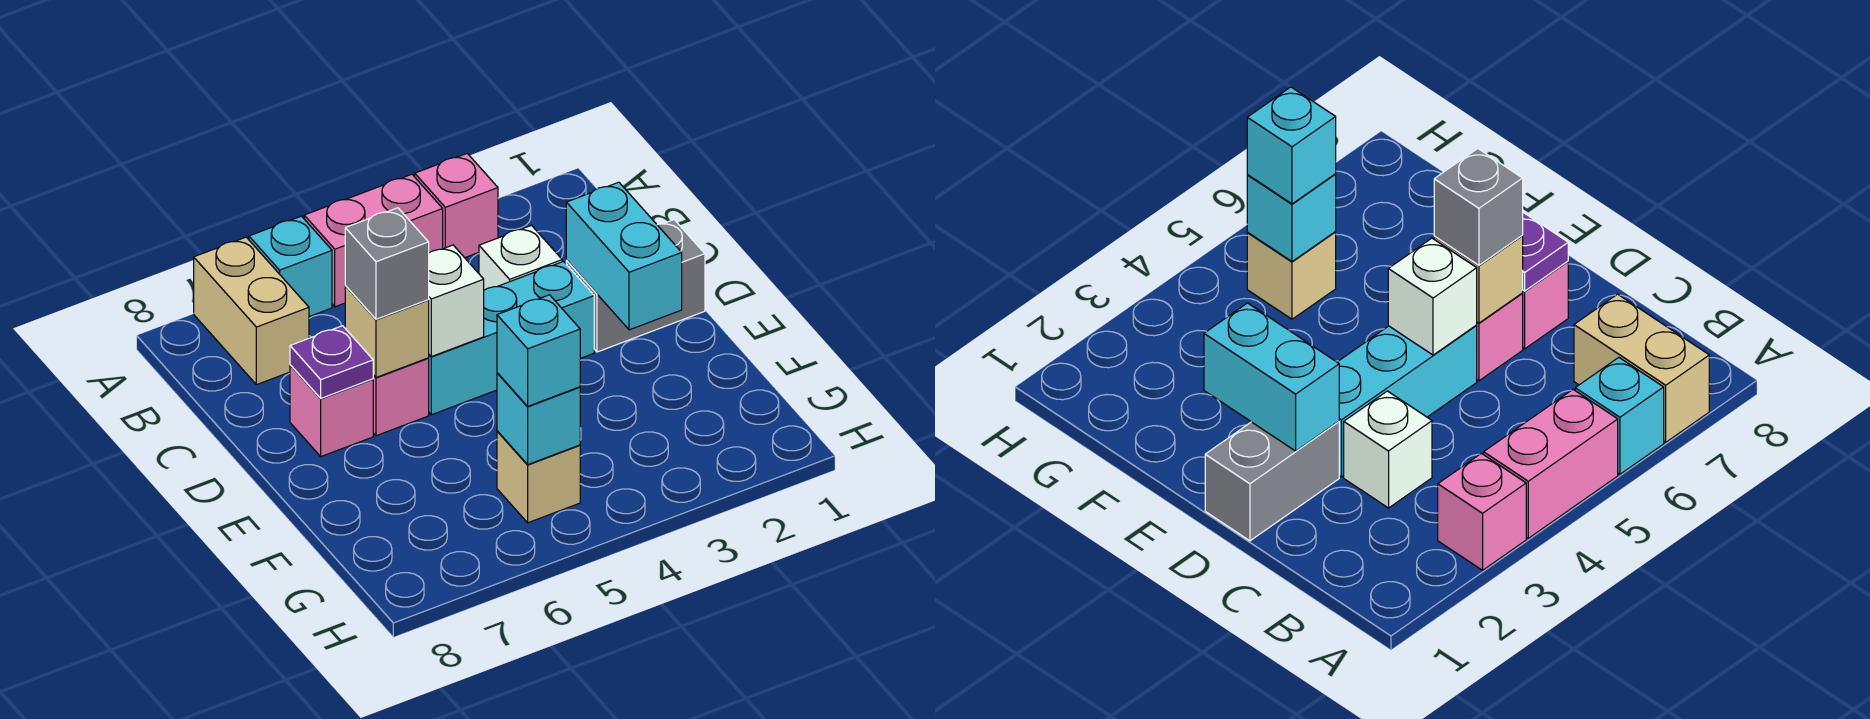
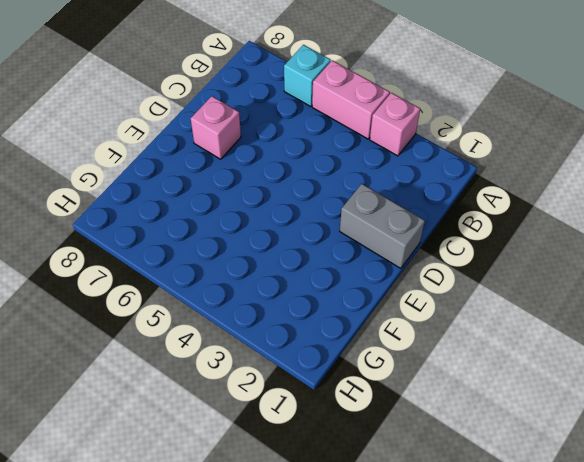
none -> tan 1x2 brick [194,237,309,385]
none -> white 1x1 brick [479,225,562,290]
none -> cyan 1x3 brick [428,261,594,415]

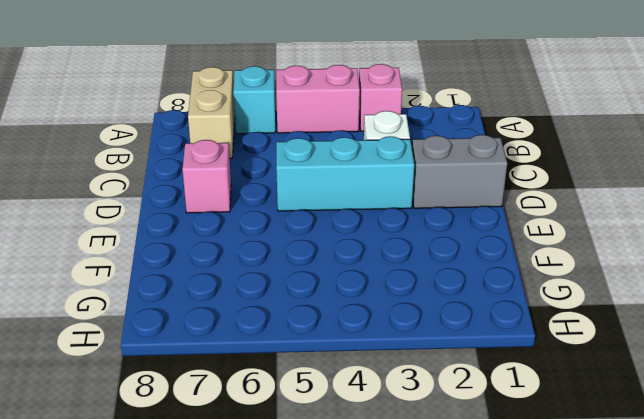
none -> pink 1x1 brick [373,358,429,436]
none -> tan 1x1 brick [497,431,580,523]
none -> cyan 1x2 brick [566,182,682,330]

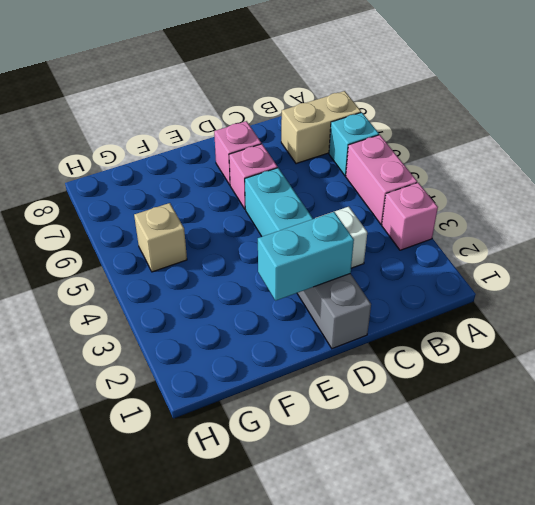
none -> white 1x1 brick [429,245,484,357]
none -> tan 1x1 brick [345,286,429,377]
none -> purple 1x1 plate [290,326,373,398]

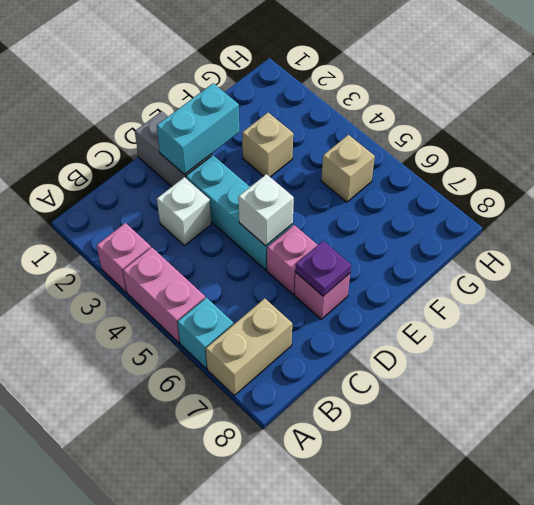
tan 1x1 brick [242,113,293,177] -> tan 1x1 brick moved to [345,286,429,377]
none -> cyan 1x1 brick [497,373,580,464]
none -> grey 1x1 brick [345,208,429,319]
none -> cyan 1x1 brick [497,295,580,406]

